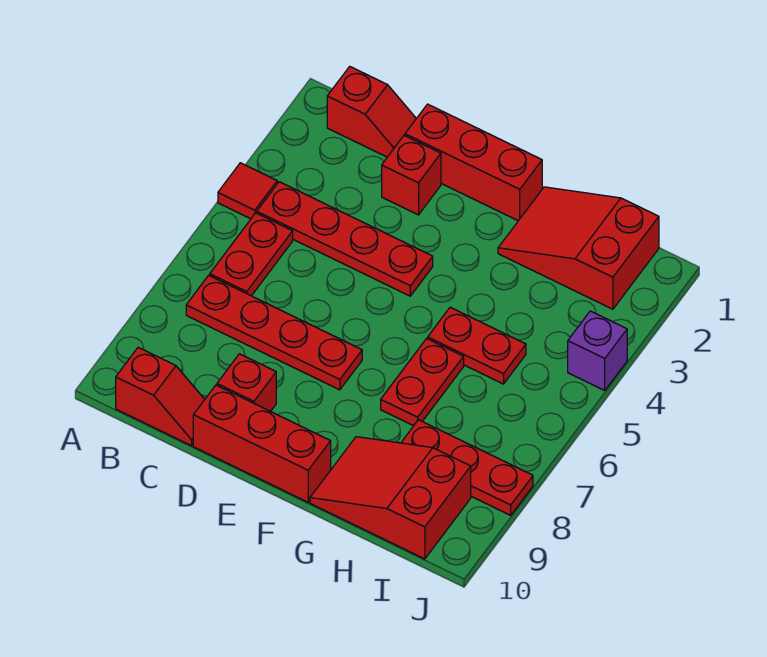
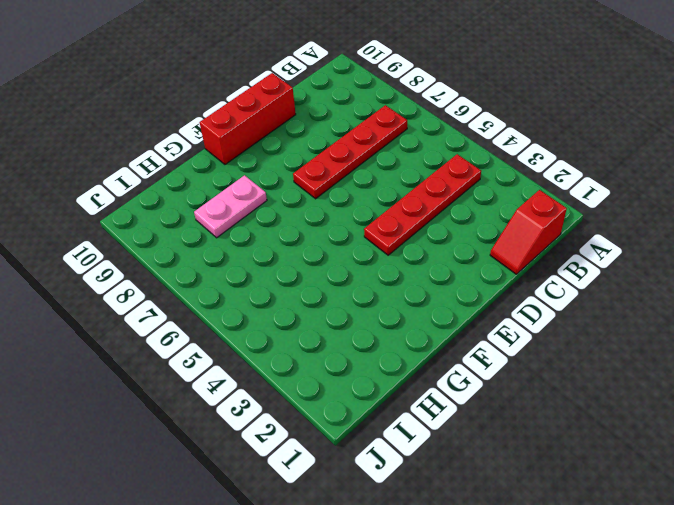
pink 1x2 plate [194,175,267,238] -> red 1x3 plate [401,420,533,515]
none -> red 1x1 tile [218,163,277,219]
none -> red 1x2 plate [210,213,293,296]
none -> red 1x2 slope [116,347,205,446]

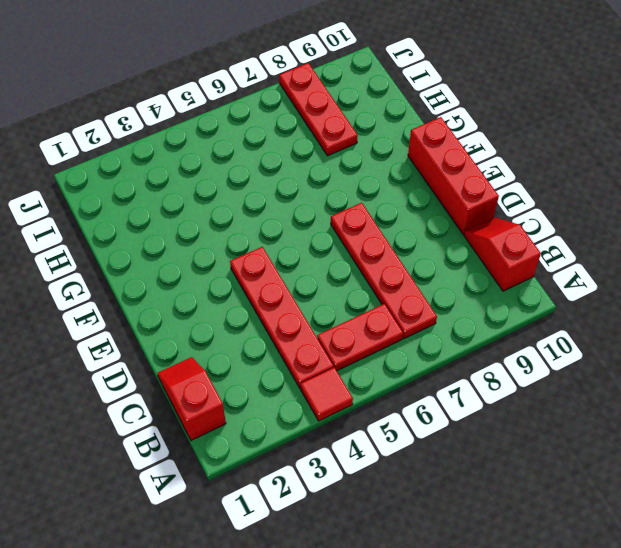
none -> red 1x3 brick [405,104,542,221]
none -> red 1x1 brick [382,136,441,215]
none -> red 1x1 brick [217,354,276,411]

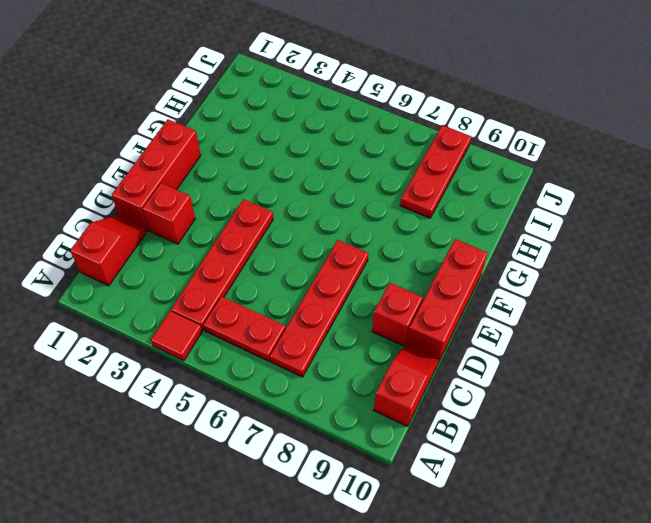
none -> red 2x3 slope [498,187,659,309]
none -> red 1x2 plate [428,307,526,384]
none -> red 1x2 plate [381,339,464,426]

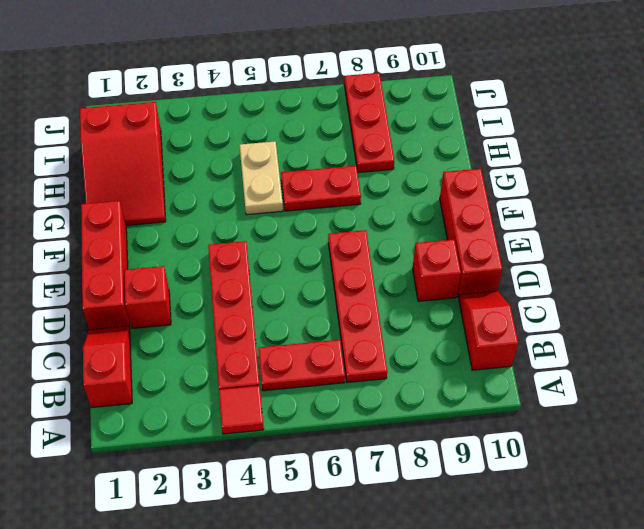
tan 1x2 plate [239,141,283,215] -> red 1x2 plate [428,307,526,384]
none -> red 2x3 slope [310,437,471,559]
none -> purple 1x1 brick [568,311,627,390]

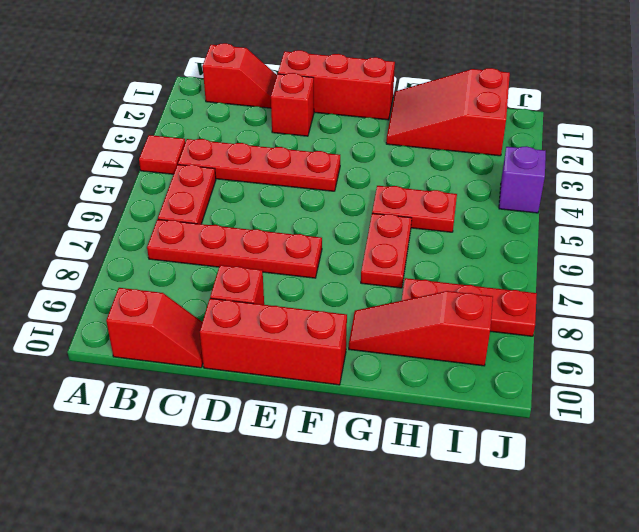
red 1x3 slope [349,291,493,366] -> red 2x3 slope [310,437,471,559]

